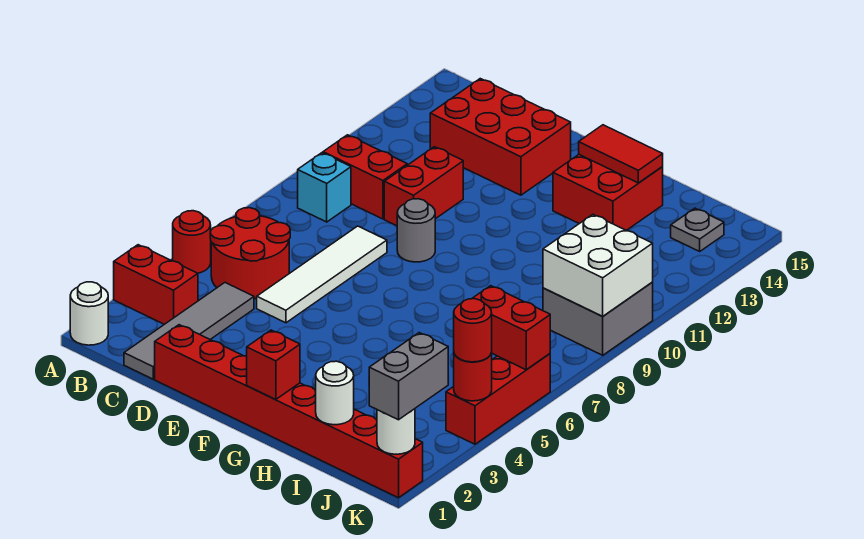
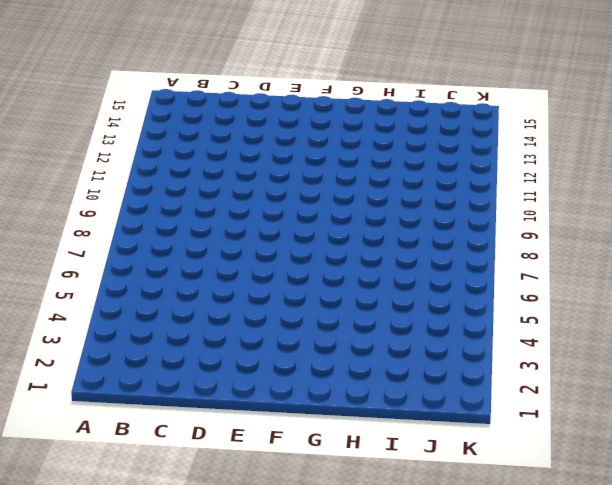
none -> white 1x1 round brick [70,282,108,345]
none -> red 1x2 brick [114,245,198,324]
none -> red 1x1 round brick [173,211,211,273]

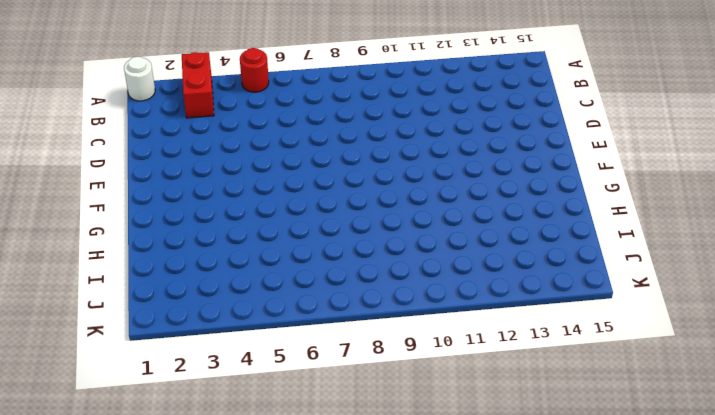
none -> red 2x2 round brick [210,208,290,299]
none -> cyan 1x1 brick [298,153,351,222]
none -> red 1x2 brick [323,135,407,219]

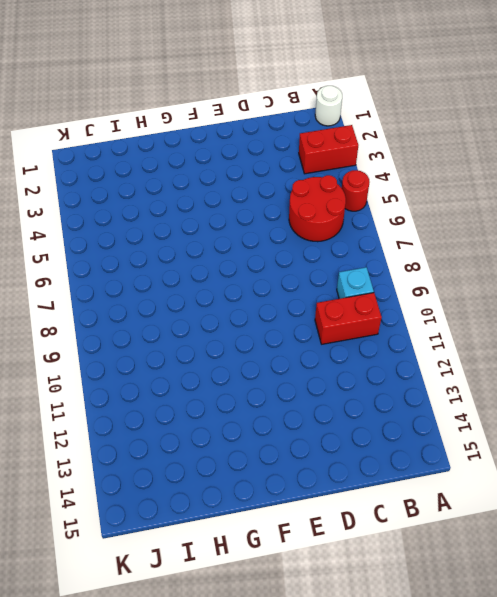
none -> grey 1x4 tile [124,283,254,379]
none -> red 2x3 brick [430,79,571,195]
none -> red 1x8 brick [155,325,423,498]

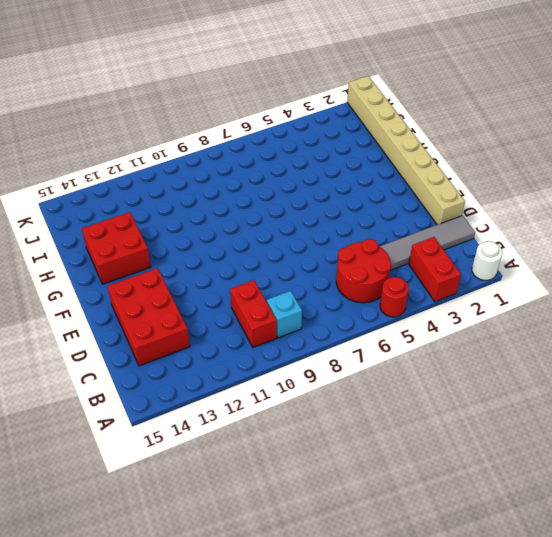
tan 1x8 brick [347,76,465,225] -> red 1x8 brick [155,325,423,498]
none -> white 1x4 tile [257,226,387,323]
none -> red 1x2 brick [384,147,463,226]
none -> grey 1x1 round brick [397,199,435,262]

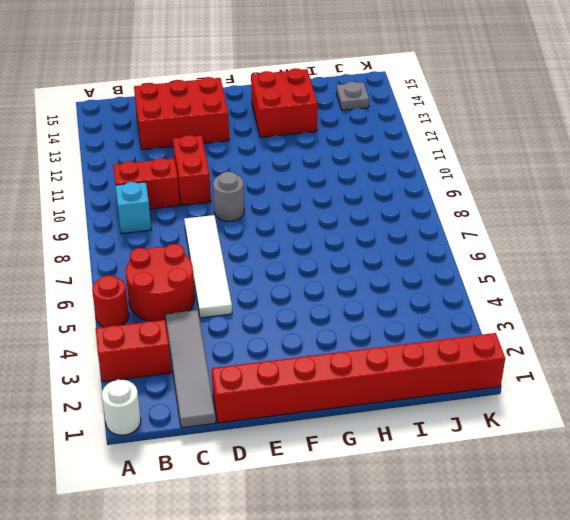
none -> grey 2x2 brick [543,282,653,355]
none -> red 1x3 brick [446,354,550,444]
none -> red 1x1 brick [247,330,300,399]

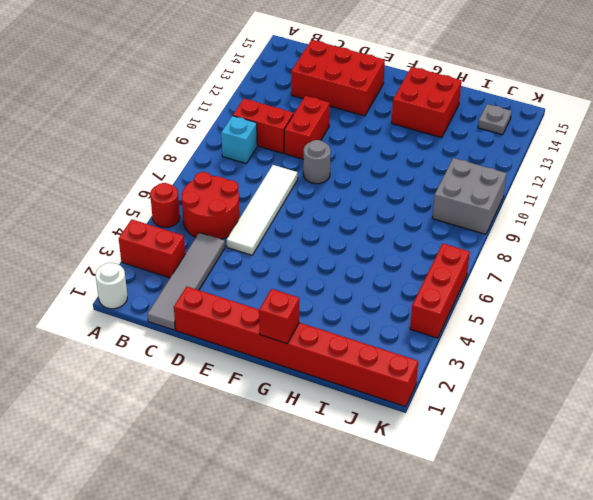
none -> red 1x2 tile [579,125,663,183]
none -> white 1x1 round brick [315,361,354,425]
none -> red 1x2 brick [472,286,550,370]

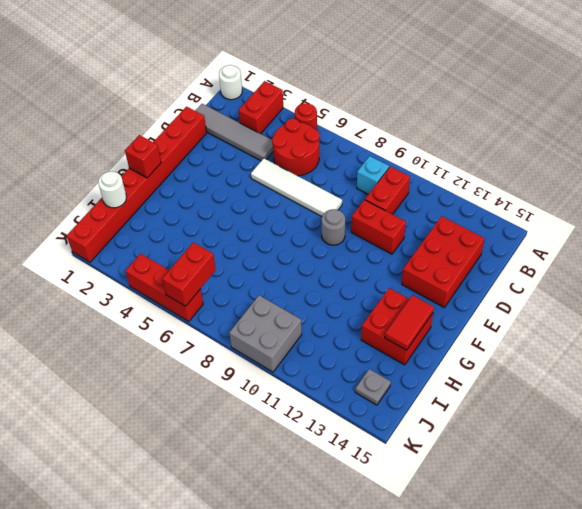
none -> white 2x2 brick [543,214,653,316]
none -> white 1x1 round brick [377,409,415,454]
none -> red 1x1 round brick [454,353,492,401]

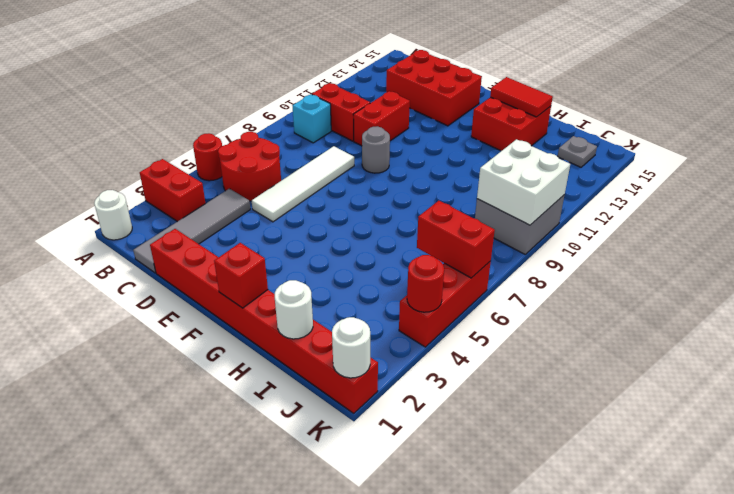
none -> grey 1x2 brick [369,333,448,420]
none -> red 1x1 round brick [454,299,492,362]

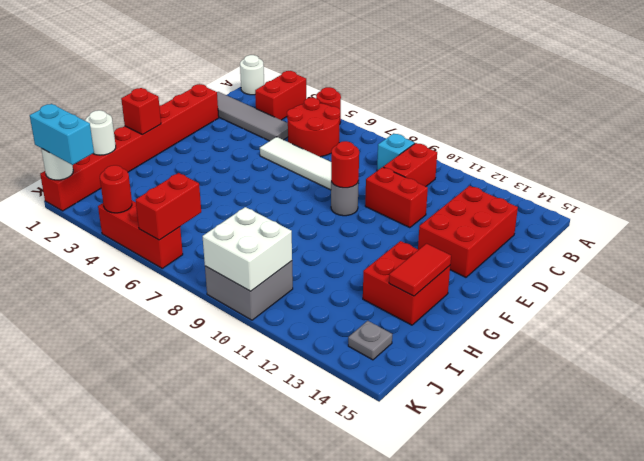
red 1x1 round brick [331,141,359,188] -> red 1x1 round brick moved to [454,299,492,362]
cyan 1x2 brick [30,104,94,165] -> grey 1x2 brick [369,333,448,420]

